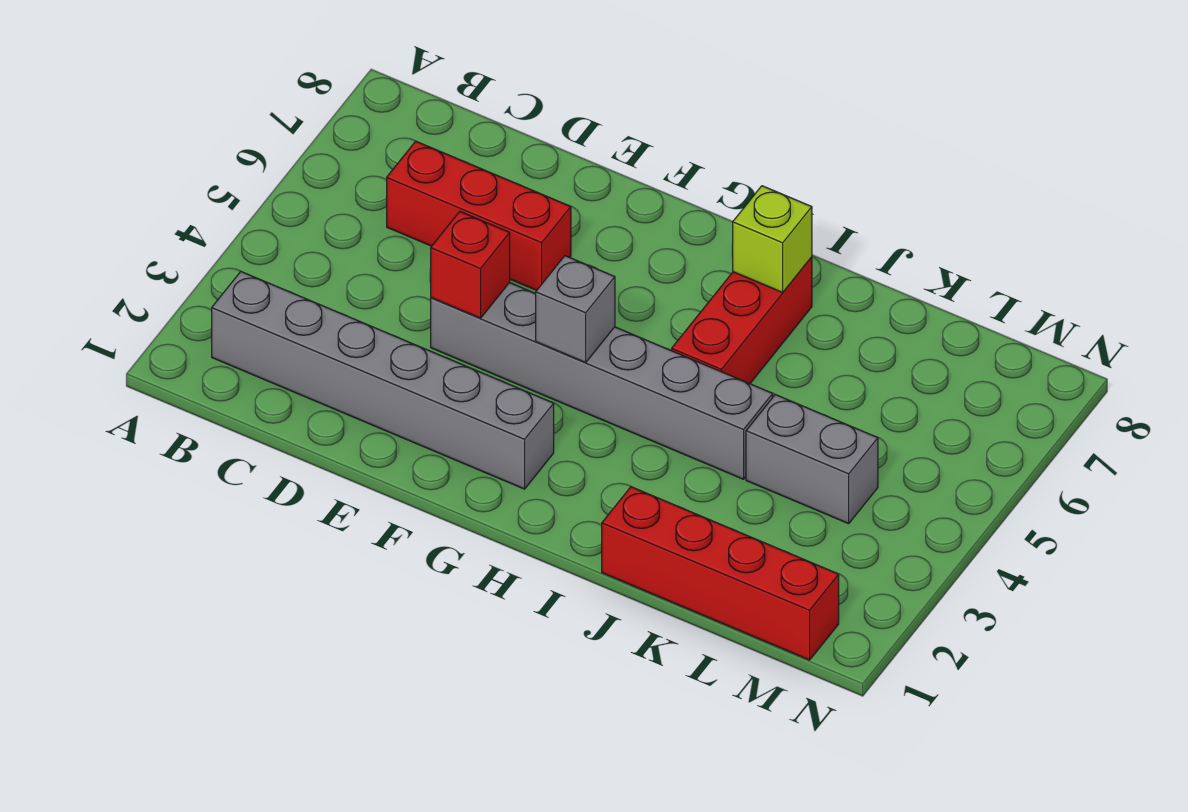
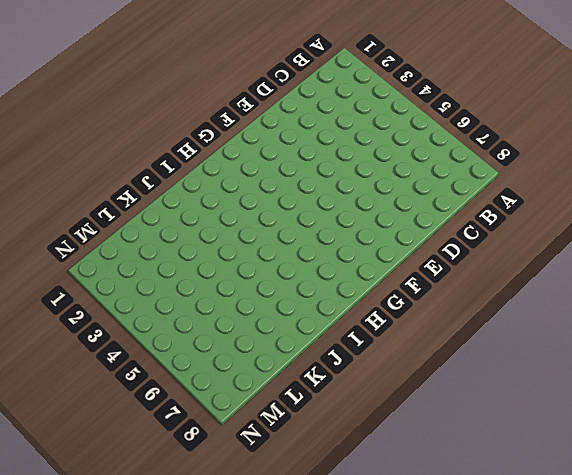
none -> grey 1x6 brick [212,272,554,489]
none -> red 1x3 brick [387,141,571,290]

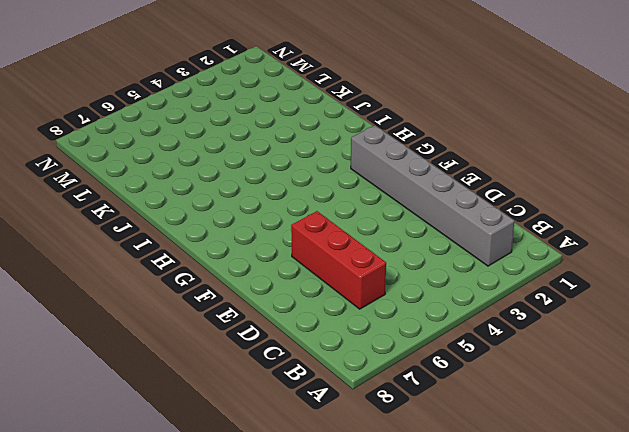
none -> grey 1x6 brick [431,283,773,479]
none -> red 1x3 brick [672,257,812,384]

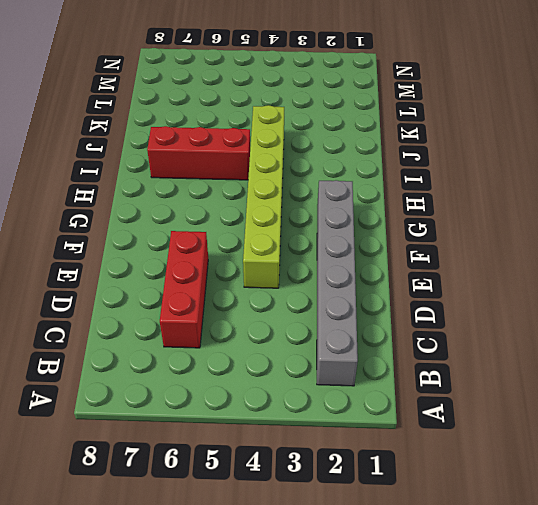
lime 1x6 brick [243,105,284,288] -> grey 1x6 brick [431,283,773,479]
none -> red 1x4 brick [602,487,839,660]
none -> grey 1x2 brick [746,395,878,524]

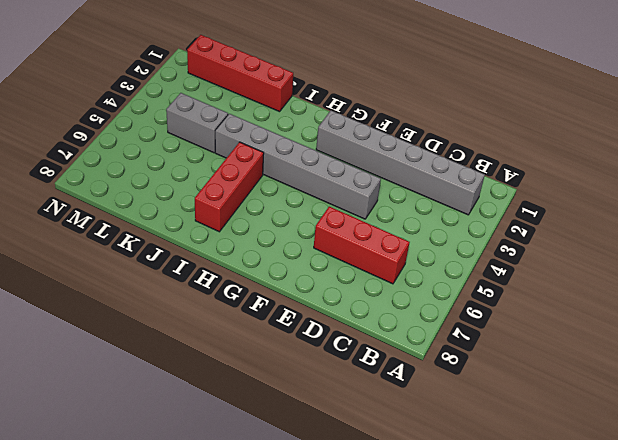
none -> red 1x1 brick [431,212,510,318]
none -> grey 1x1 brick [536,256,615,362]

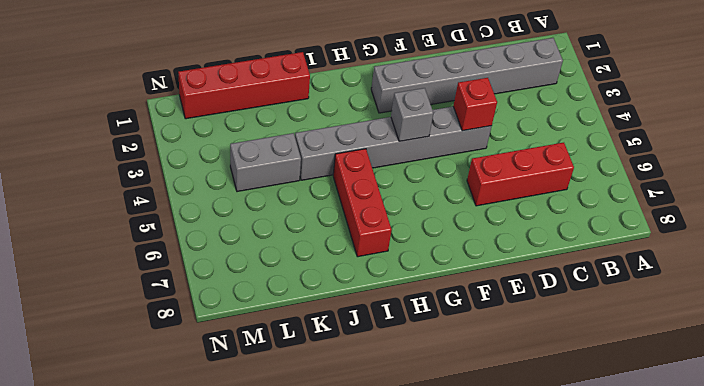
none -> lime 1x1 brick [732,186,812,293]

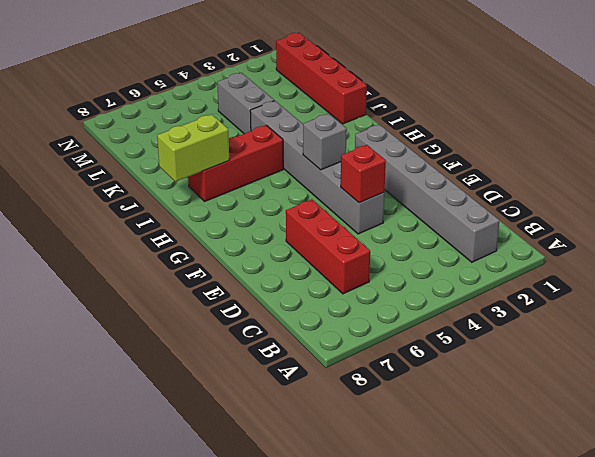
lime 1x2 brick [157,114,229,182] -> lime 1x1 brick [732,186,812,293]

